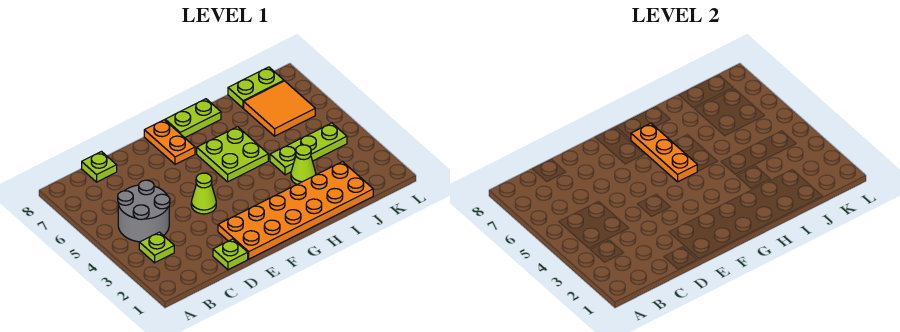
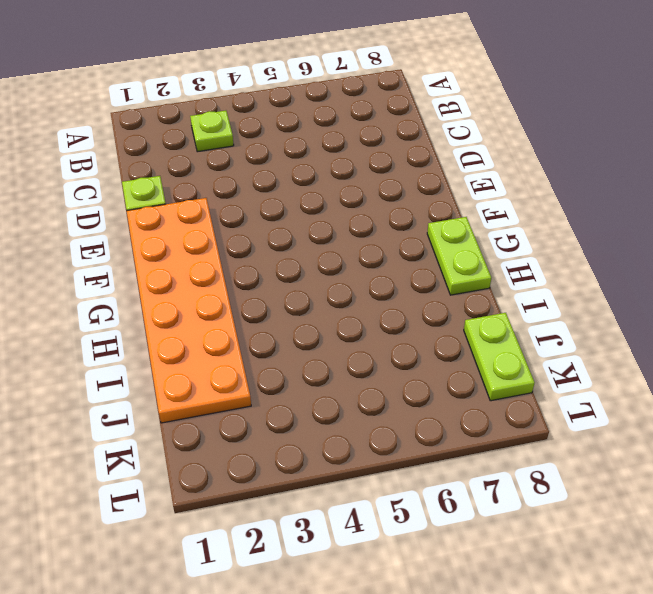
none -> grey 2x2 round brick [118,180,170,242]
none -> lime 1x1 plate [82,152,117,182]
none -> lime 1x1 cone [191,173,216,214]

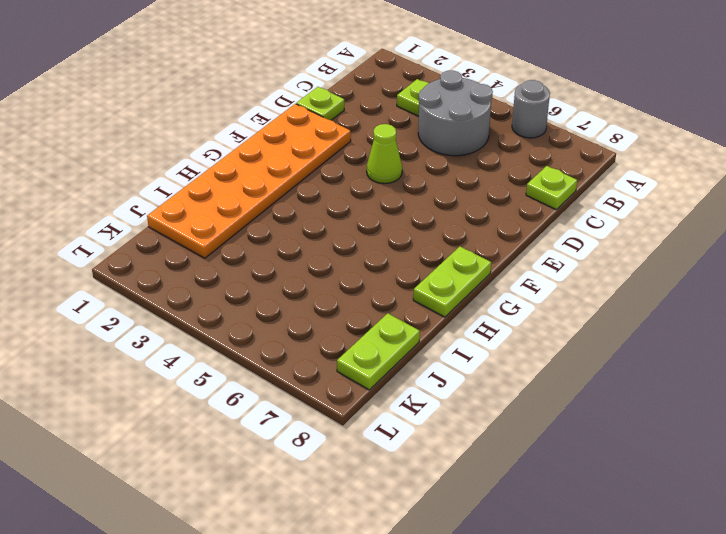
grey 1x1 round brick [512,80,550,138] -> none
none -> orange 1x2 plate [144,120,195,164]
none -> lime 2x2 plate [197,127,268,182]
none -> lime 1x1 cone [291,145,316,184]

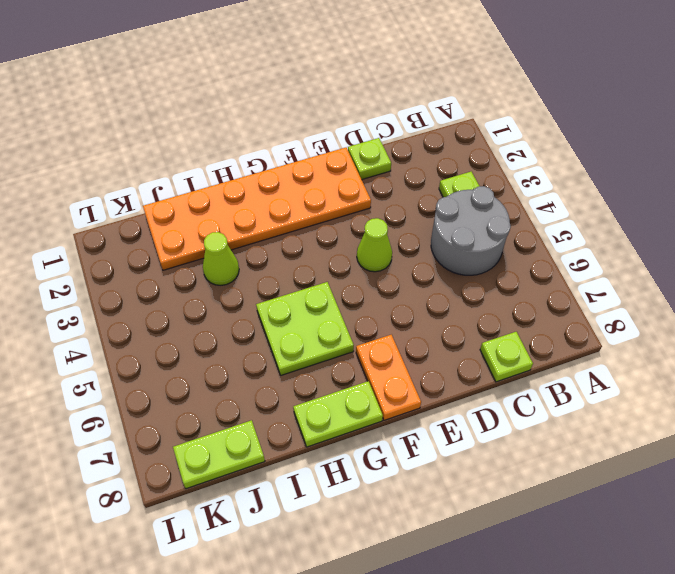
none -> lime 1x3 plate [270,123,347,175]
none -> orange 2x2 tile [244,81,315,136]
none -> orange 1x3 plate [631,123,698,182]

